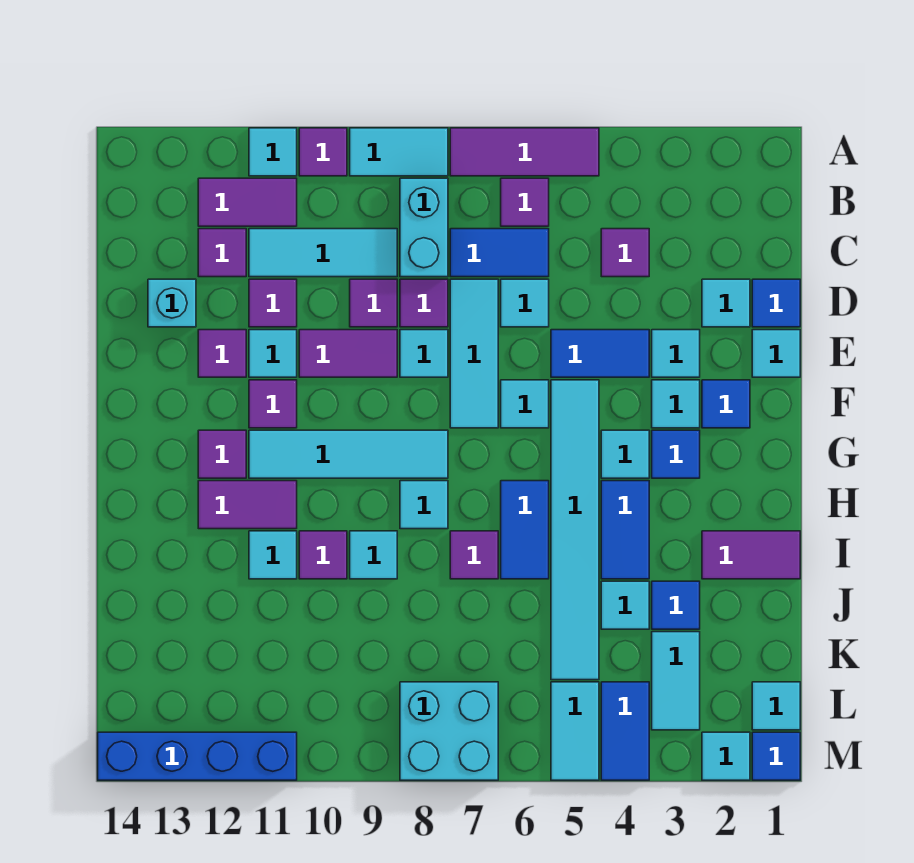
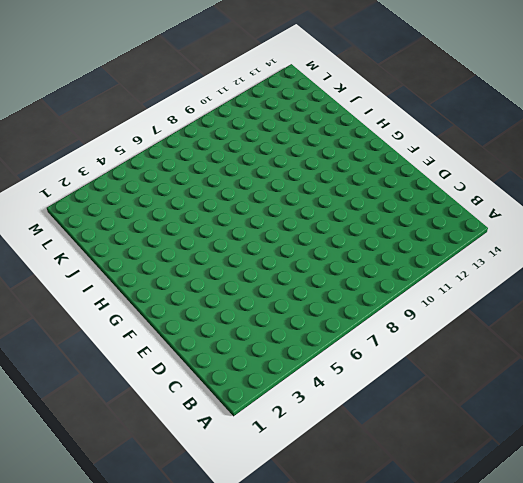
none -> purple 1x3 tile [450,128,599,176]
none -> cyan 1x2 tile [350,128,448,176]
none -> purple 1x1 tile [299,128,347,176]
none -> cyan 1x1 tile [249,128,297,176]

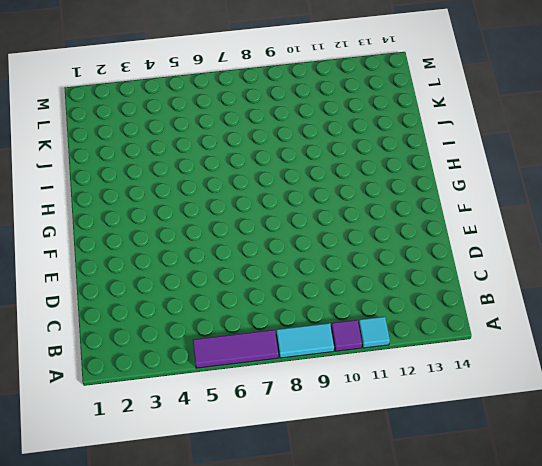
none -> purple 1x1 tile [501,178,549,226]
none -> cyan 1x2 brick [400,178,448,277]
none -> purple 1x2 tile [198,178,297,226]
none -> purple 1x1 tile [601,229,649,277]

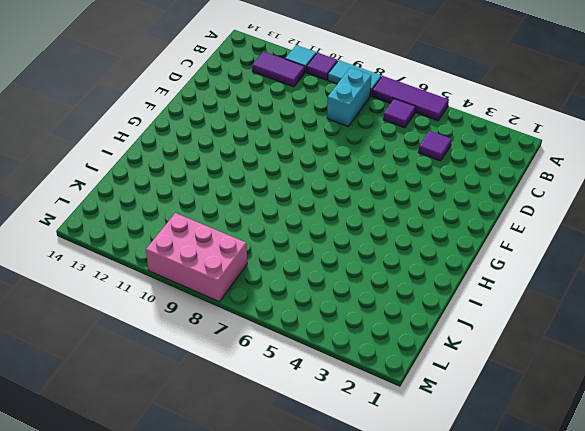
pink 2x3 brick [146,213,247,302] -> cyan 2x2 brick [400,682,498,780]
none -> blue 1x2 tile [450,229,549,277]
none -> cyan 1x3 tile [249,229,397,277]
none -> purple 1x1 tile [198,229,246,277]
none -> blue 1x1 tile [752,279,800,327]

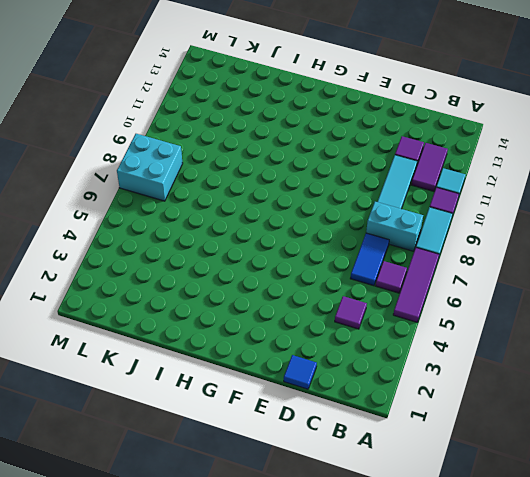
none -> cyan 1x1 tile [702,279,750,327]
none -> cyan 1x1 tile [501,279,549,327]
none -> cyan 1x3 tile [450,279,498,428]
none -> purple 1x1 tile [400,279,448,327]

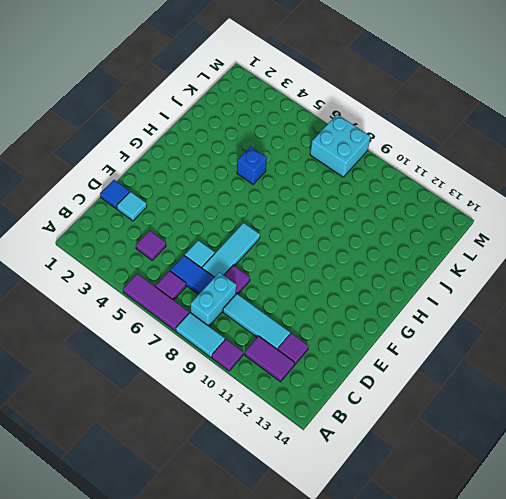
blue 1x1 brick [237,146,267,184] -> cyan 1x6 tile [551,380,599,680]
none -> cyan 1x1 tile [249,128,297,176]
none -> purple 1x1 tile [350,279,397,327]
none -> purple 1x1 tile [249,279,297,327]
none -> cyan 1x1 brick [148,279,196,327]

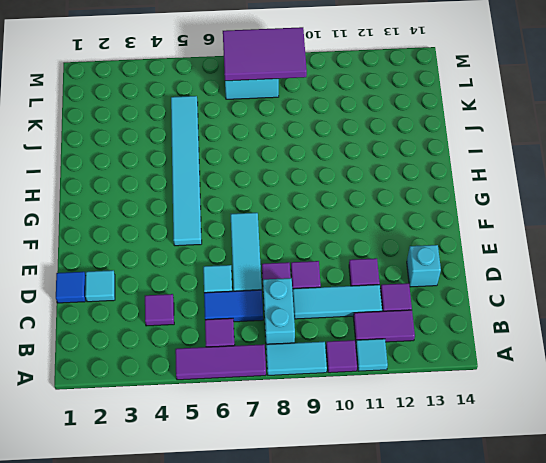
purple 2x3 tile [223,27,307,81] -> none
none -> cyan 1x1 tile [752,330,800,377]
none -> cyan 1x1 tile [652,330,700,377]
none -> blue 1x2 tile [551,330,649,377]
none -> cyan 1x1 tile [400,330,448,377]

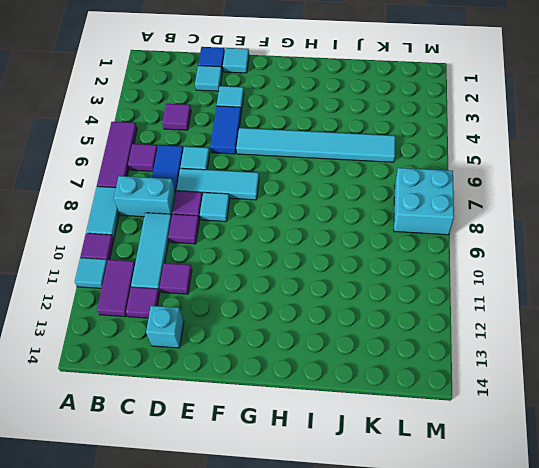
none -> purple 1x2 tile [299,330,397,377]
none -> cyan 1x1 tile [249,330,297,377]
none -> purple 1x1 tile [198,330,246,377]
none -> blue 1x1 tile [702,380,750,428]

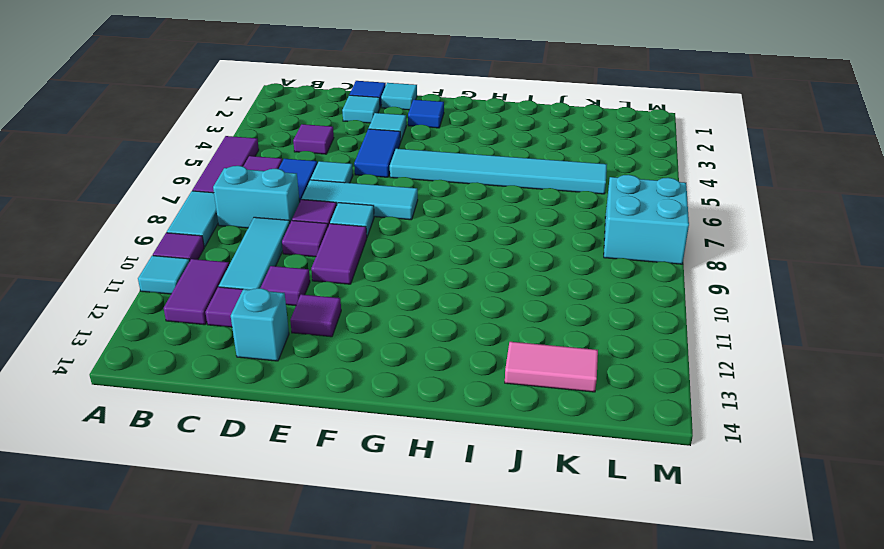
pink 1x2 tile [505,342,598,392] -> none
none -> cyan 1x1 tile [249,330,297,377]
none -> cyan 1x1 tile [652,380,700,428]
none -> cyan 1x1 tile [501,380,549,428]
none -> purple 1x1 tile [249,380,297,428]

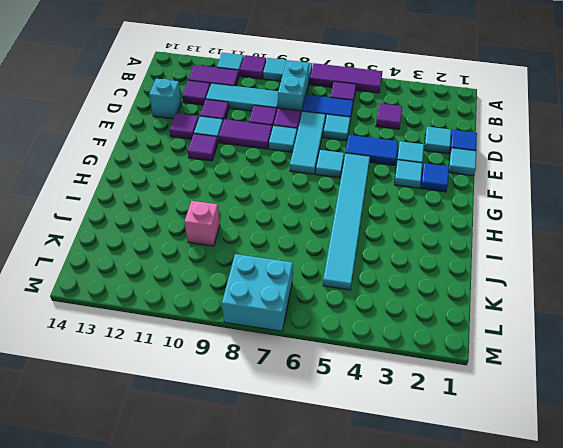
pink 1x1 brick [185,201,220,246] -> none
none -> blue 1x1 tile [652,430,700,478]
none -> cyan 1x1 tile [601,430,649,478]
none -> cyan 1x4 tile [249,430,448,478]
none -> purple 1x1 tile [198,430,246,478]

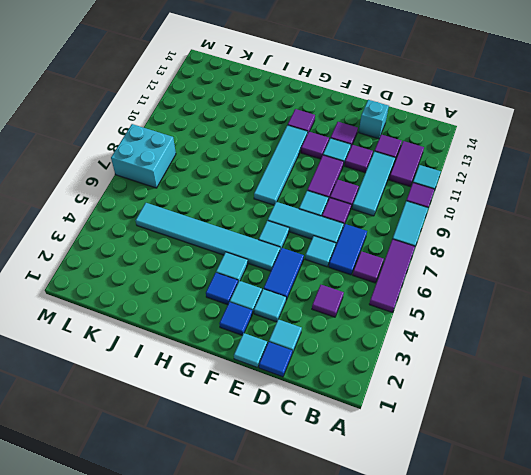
none -> cyan 1x2 brick [400,178,448,277]
none -> blue 1x2 tile [601,481,649,579]
none -> blue 1x2 tile [501,481,549,579]
none -> cyan 1x1 tile [400,481,448,529]

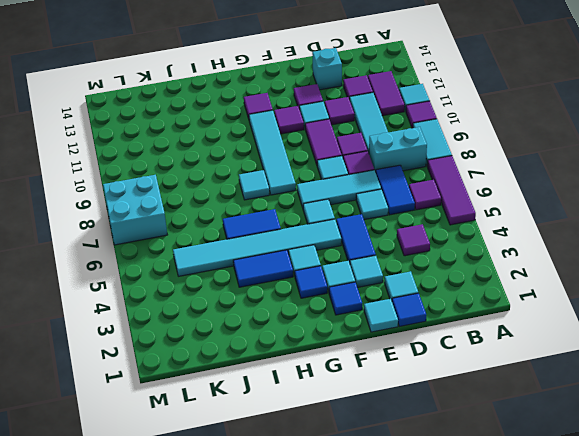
none -> purple 1x2 tile [198,481,297,529]
none -> purple 1x2 tile [702,531,800,579]
none -> purple 1x1 tile [450,531,498,579]
none -> cyan 1x1 tile [350,531,397,579]

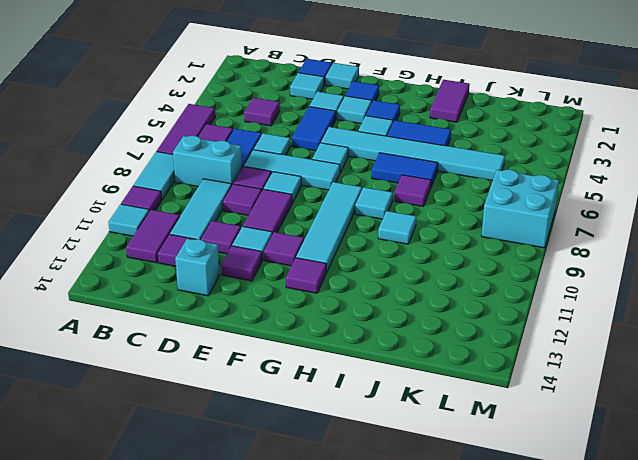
none -> purple 1x2 tile [198,481,297,529]
none -> purple 1x1 tile [299,531,347,579]
none -> cyan 1x1 tile [249,531,297,579]
none -> blue 1x1 tile [652,581,700,629]

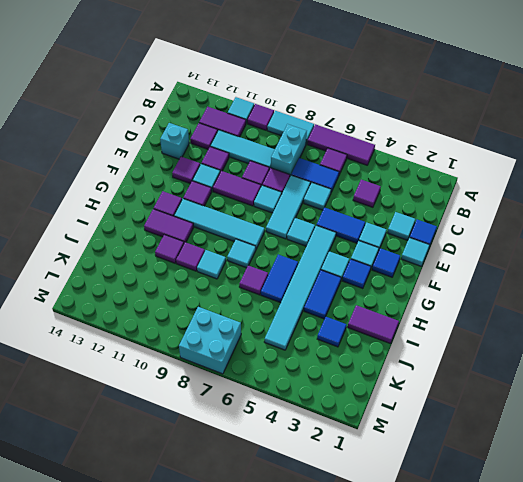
purple 1x1 tile [155,235,184,263] -> cyan 1x1 tile [249,531,297,579]
none -> cyan 1x1 tile [601,581,649,629]
none -> cyan 1x2 tile [652,632,700,730]
none -> cyan 1x1 tile [752,682,800,730]
none -> blue 1x2 tile [601,682,649,780]

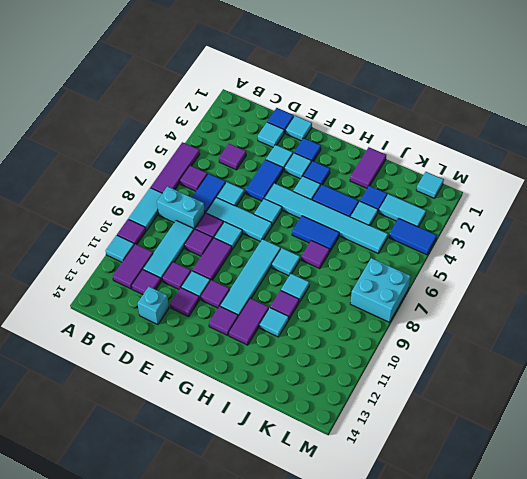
none -> cyan 1x2 tile [551,682,599,780]
none -> blue 1x1 tile [752,732,800,780]
none -> cyan 1x1 tile [702,732,750,780]
none -> blue 1x4 brick [98,732,297,780]

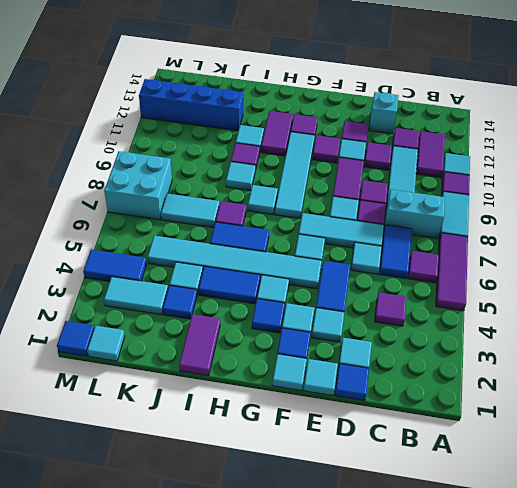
cyan 1x1 tile [272,354,307,391] -> cyan 1x1 tile moved to [702,732,750,780]
cyan 1x2 tile [161,194,219,228] -> cyan 1x2 tile moved to [551,682,599,780]
blue 1x4 brick [139,79,243,131] -> blue 1x4 brick turned to [98,732,297,780]

